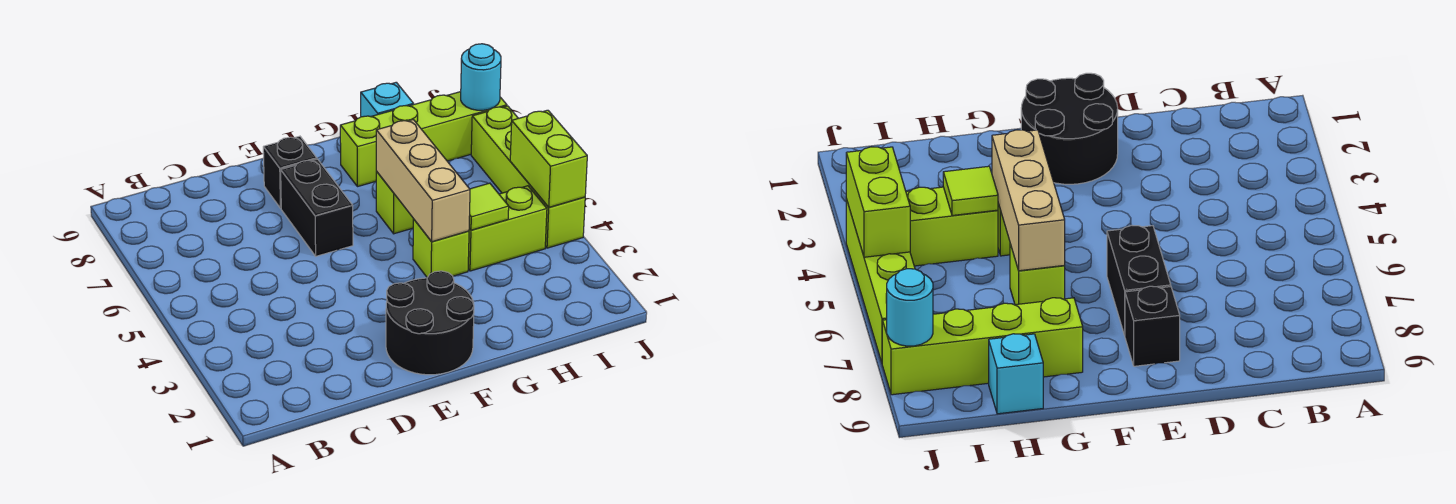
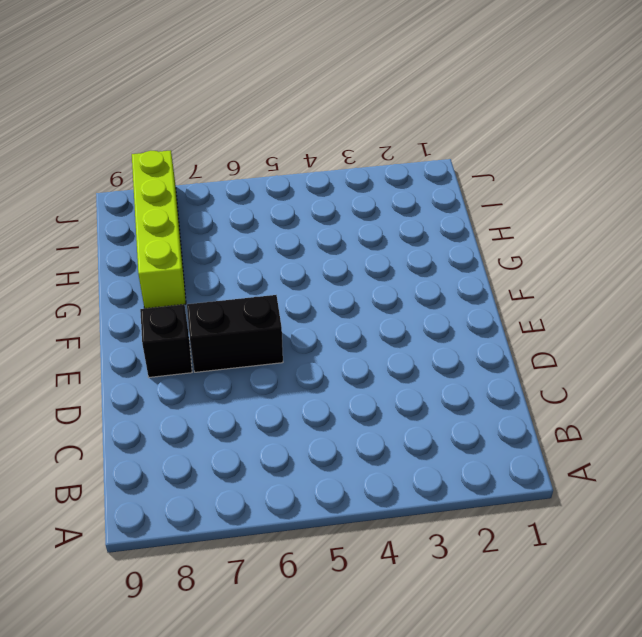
none -> black 2x2 round brick [386,271,474,375]
none -> lime 1x1 brick [413,219,469,278]
none -> lime 1x1 brick [376,171,413,234]

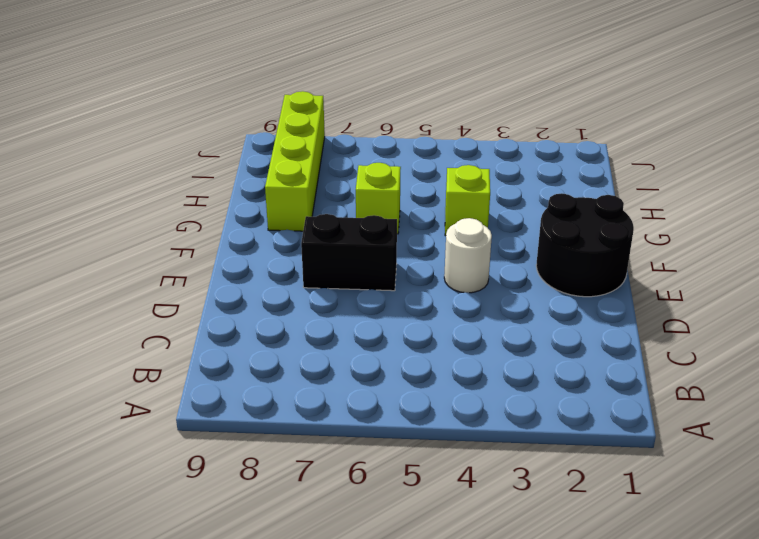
white 1x1 round brick [444,218,492,293] -> none
none -> black 1x1 brick [263,136,317,208]
none -> lime 1x2 brick [468,186,547,271]
none -> cyan 1x1 brick [361,82,414,117]

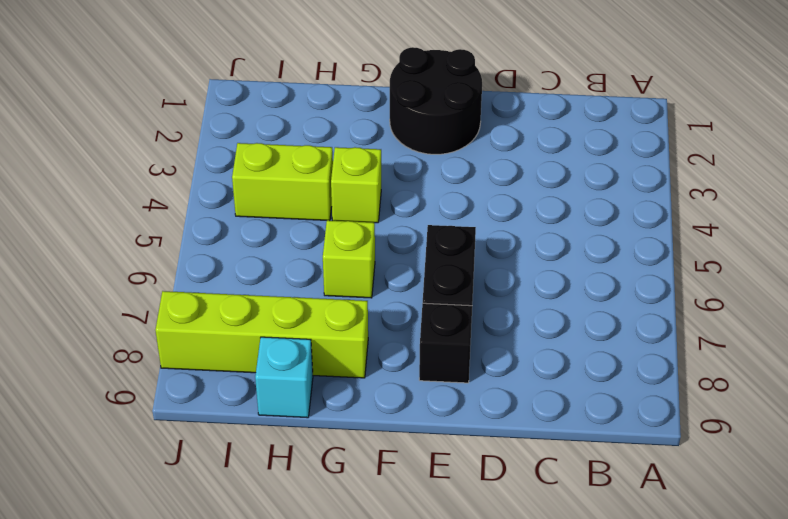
none -> lime 1x4 brick [471,106,585,248]
none -> tan 1x3 brick [376,120,470,242]
none -> lime 1x1 tile [469,183,509,230]

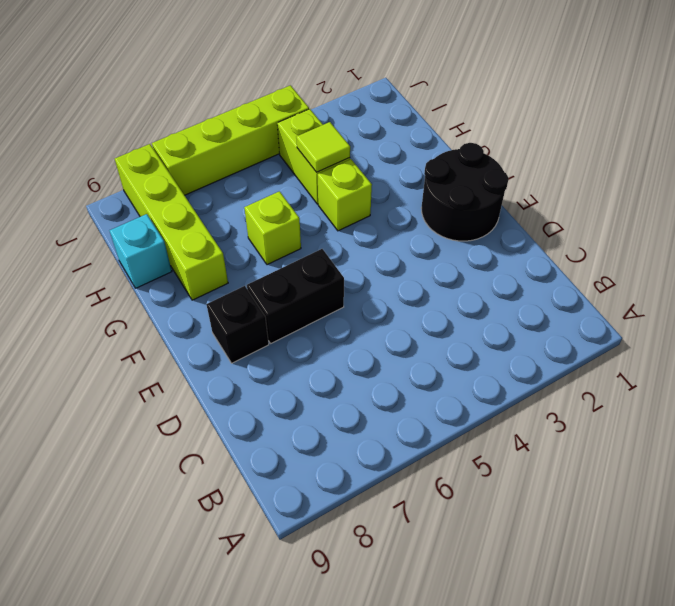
none -> tan 1x3 brick [376,120,470,242]
none -> lime 1x2 brick [510,110,587,207]
none -> cyan 1x1 round brick [461,44,501,110]

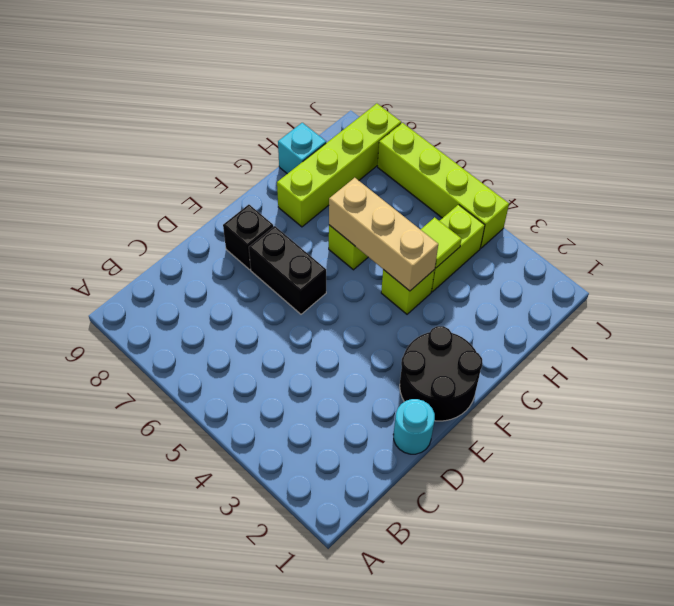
cyan 1x1 round brick [393,399,435,454] -> cyan 1x1 round brick moved to [461,44,501,110]
none -> lime 1x2 brick [510,110,587,207]

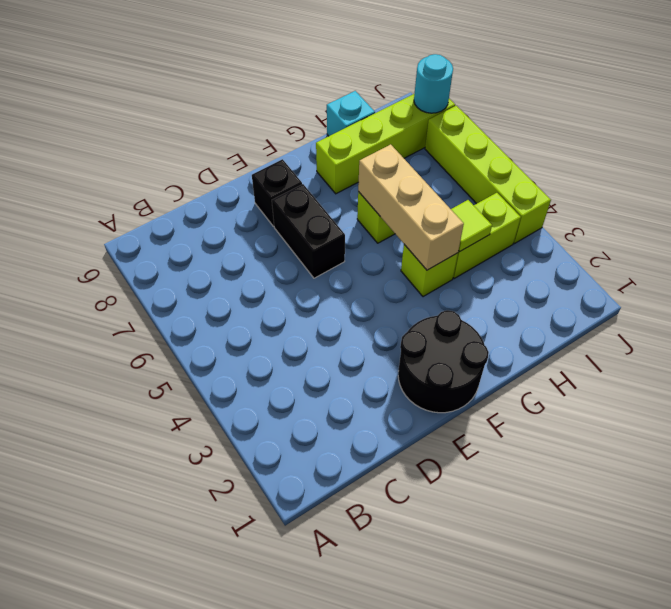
none -> lime 1x2 brick [510,110,587,207]

